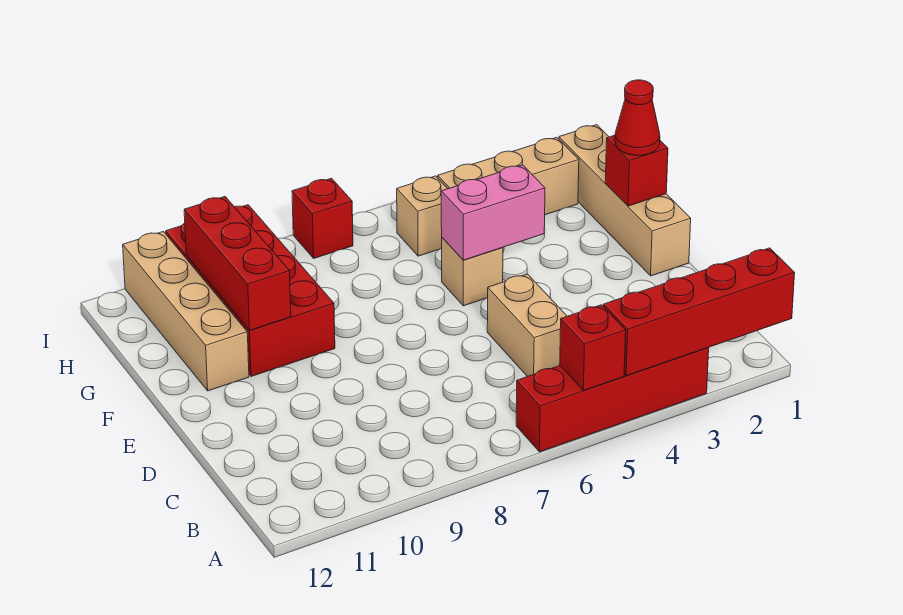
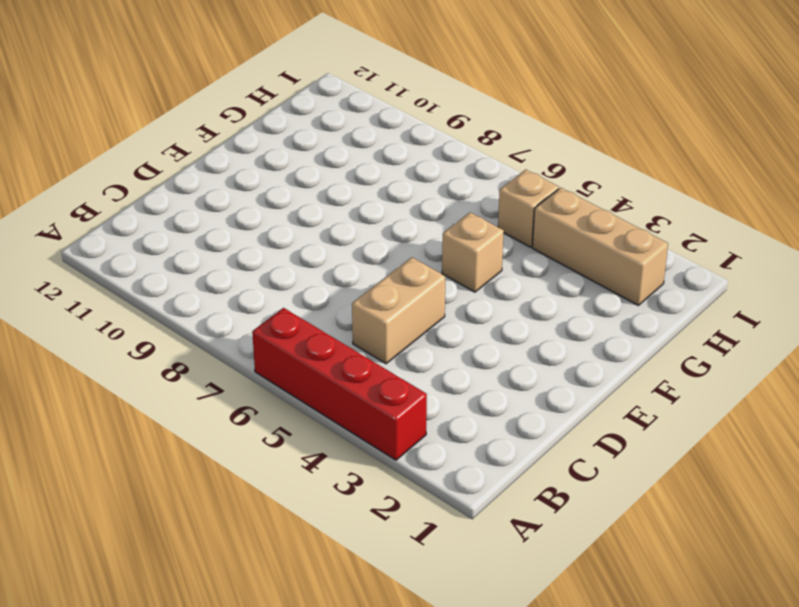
none -> tan 1x4 brick [559,125,691,276]
none -> red 2x4 brick [166,205,335,376]
none -> tan 1x4 brick [123,232,249,391]

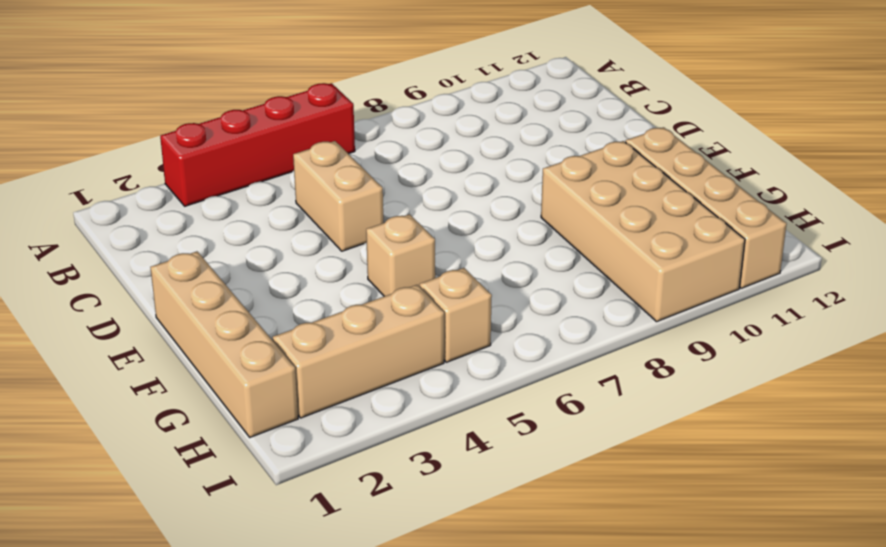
tan 2x4 brick [541,141,745,322] -> red 2x4 brick [166,205,335,376]
none -> red 1x1 brick [292,178,353,258]
none -> red 1x4 brick [604,248,795,376]
none -> red 1x1 brick [560,305,626,391]

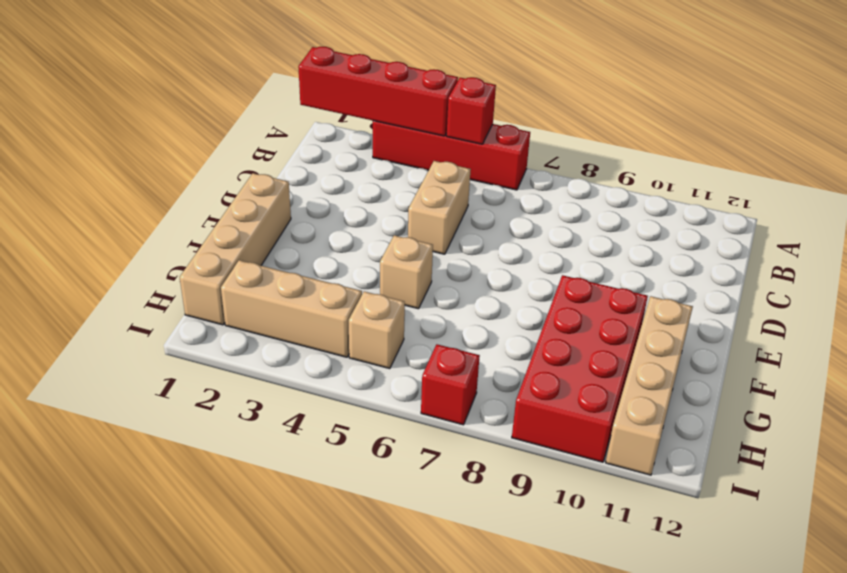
none -> red 1x1 brick [605,135,668,206]
none -> pink 1x2 brick [441,165,545,260]
none -> red 1x3 brick [184,197,291,330]

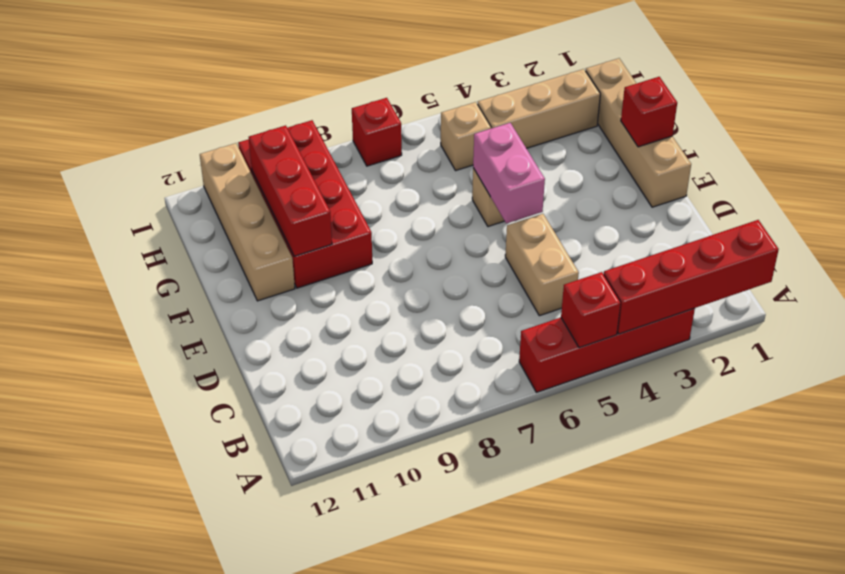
pink 1x2 brick [473,123,545,223] -> pink 1x2 brick turned to [441,165,545,260]
none -> red 1x1 cone [615,80,660,155]

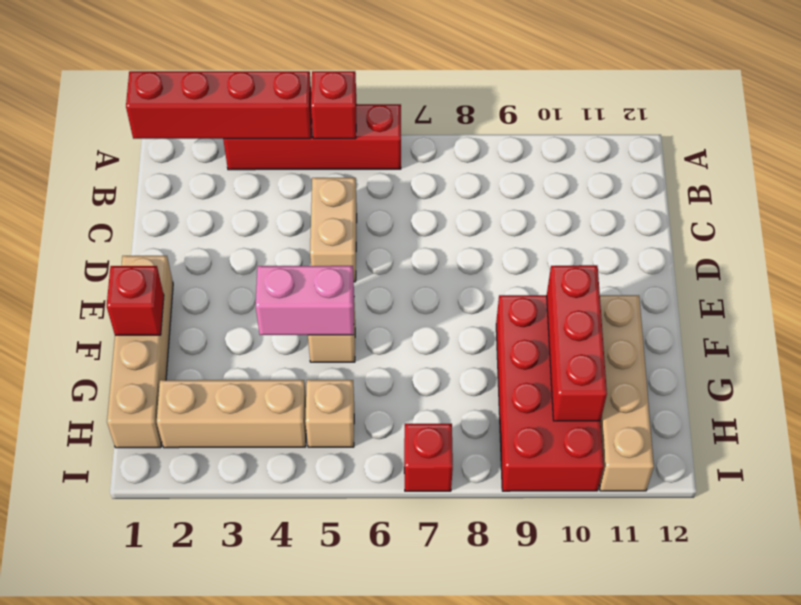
none -> red 1x1 cone [615,80,660,155]

